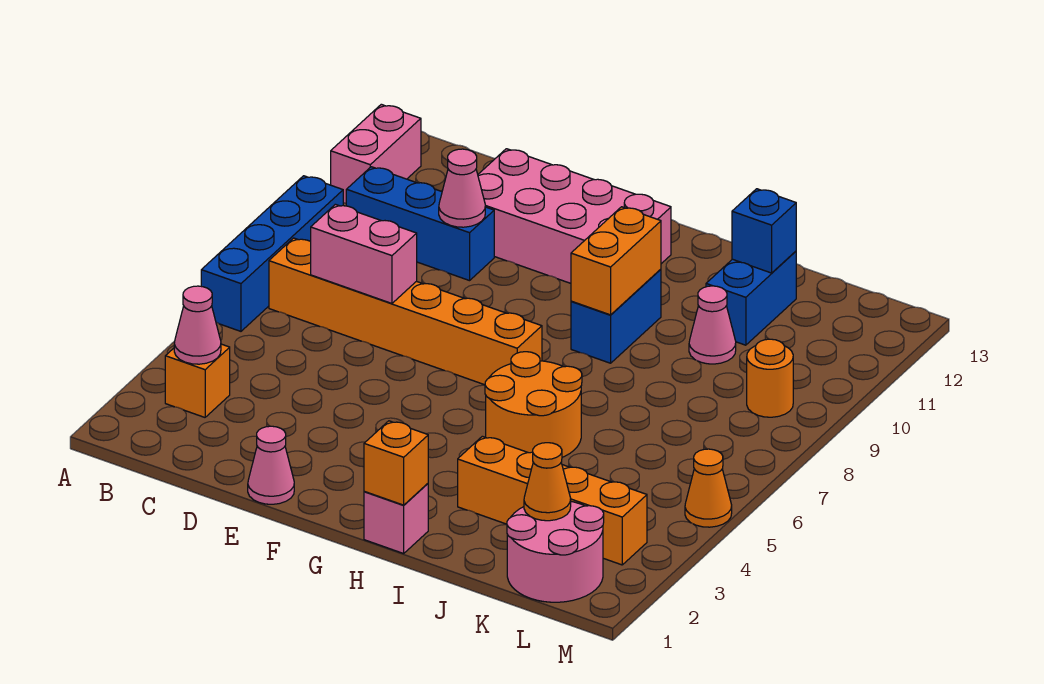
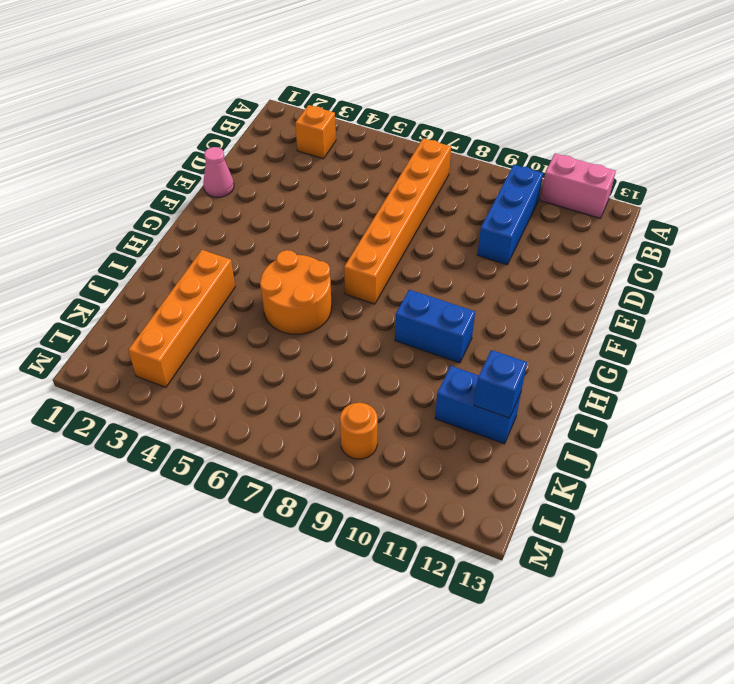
none -> blue 1x4 brick [201,176,343,331]
none -> pink 2x4 brick [478,149,671,283]
none -> pink 1x1 brick [364,484,428,553]

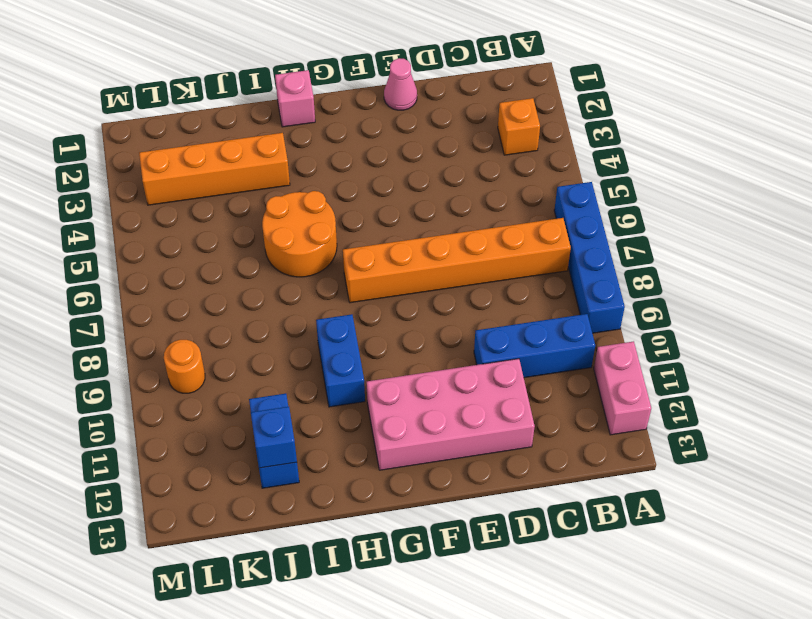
none -> pink 1x1 cone [689,286,736,364]
none -> pink 2x2 round brick [507,502,604,602]
none -> orange 1x1 cone [685,449,732,527]

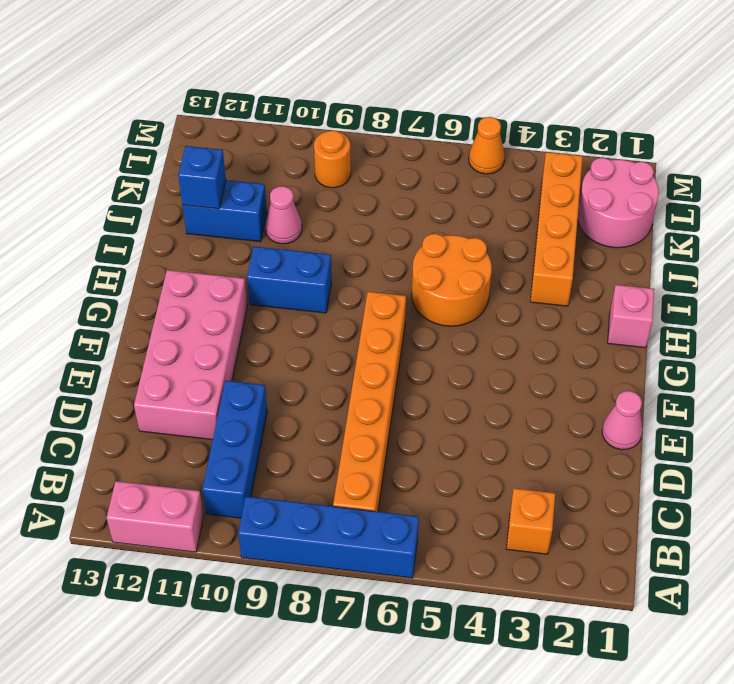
none -> pink 1x1 cone [174,286,221,364]
none -> pink 1x2 brick [311,204,417,303]
none -> pink 1x1 cone [439,149,485,227]

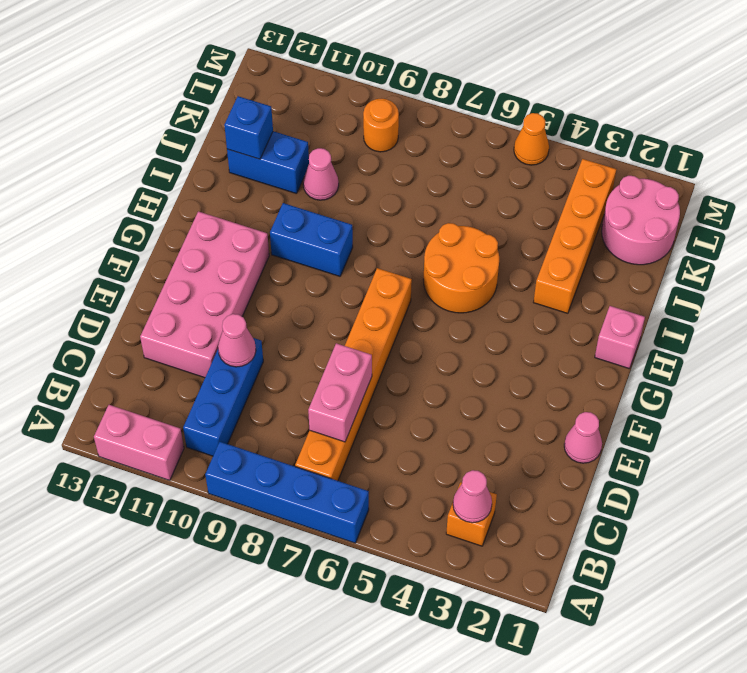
none -> orange 1x1 brick [364,421,428,505]
none -> orange 1x2 brick [571,207,661,315]
none -> orange 1x1 cone [524,443,571,521]

